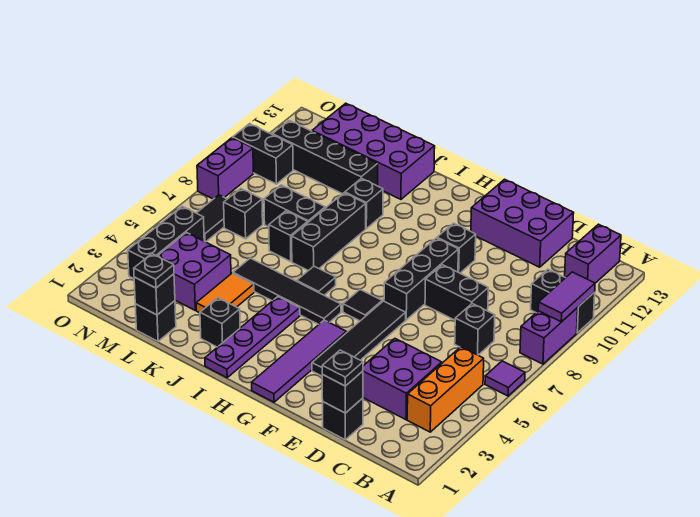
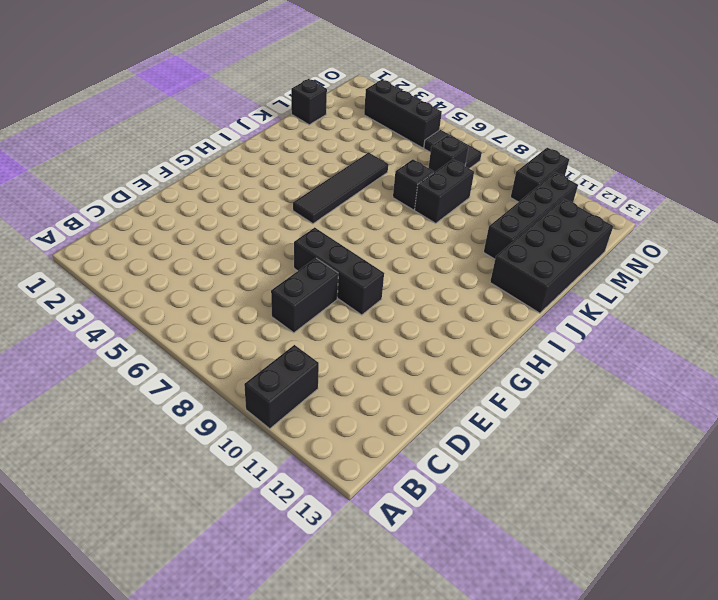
black 2x4 brick [490,199,613,313] -> purple 2x4 brick [312,103,435,199]
none -> purple 1x1 tile [485,361,525,396]
none -> purple 1x2 brick [520,308,578,364]
none -> orange 1x3 brick [407,347,484,432]
none -> purple 1x2 brick [565,224,621,283]

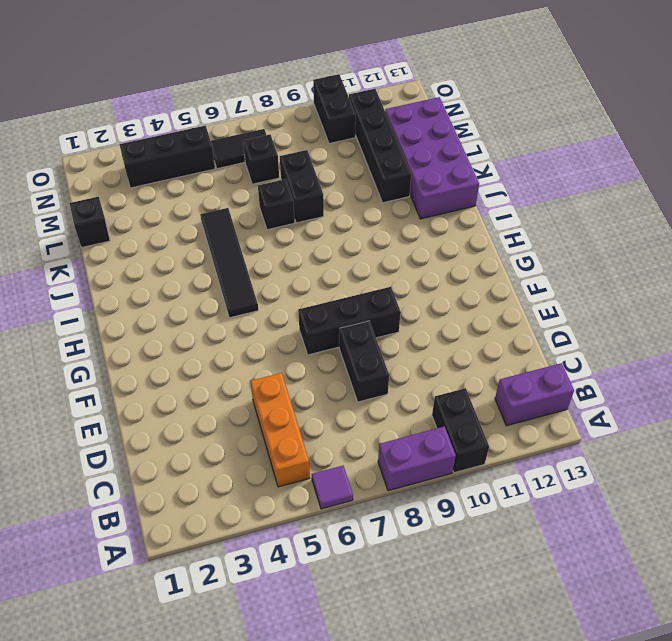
orange 1x3 brick [251,373,310,487] -> orange 1x3 brick turned to [407,347,484,432]
none -> purple 2x2 brick [363,339,442,420]
none -> black 1x1 brick [455,304,495,355]
none -> black 1x1 brick [323,398,363,440]
none -> purple 2x3 brick [471,179,574,267]

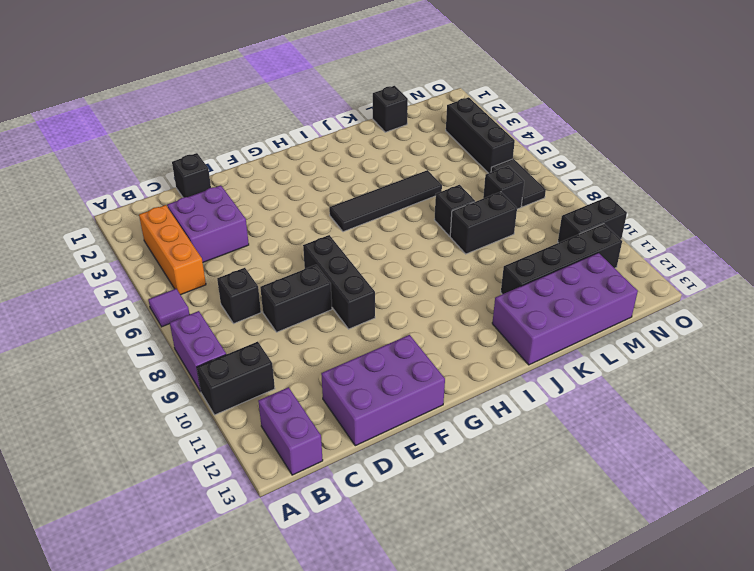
none -> black 1x4 tile [312,301,406,376]
none -> black 1x1 brick [437,223,476,273]
none -> purple 1x4 tile [252,320,346,402]
none -> black 1x1 tile [343,290,382,321]

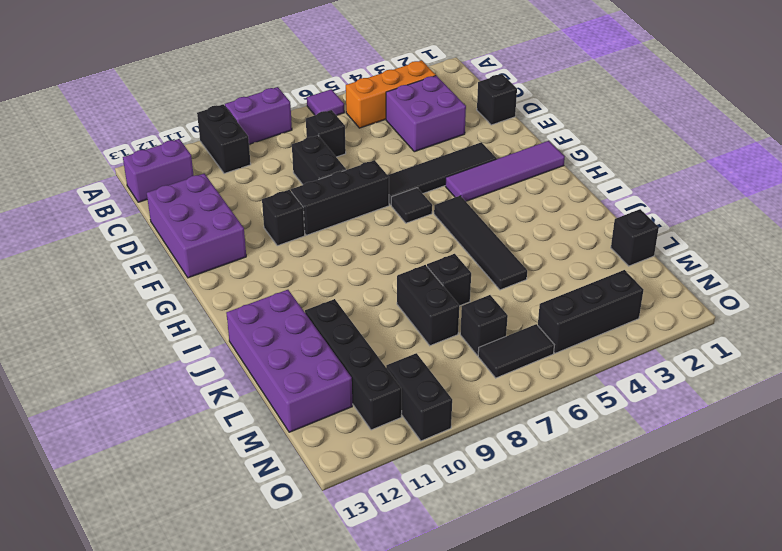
none -> purple 1x4 plate [205,297,300,378]
none -> black 1x1 tile [297,266,336,295]
none -> black 1x1 brick [200,298,240,347]
none -> black 1x3 brick [292,193,366,271]

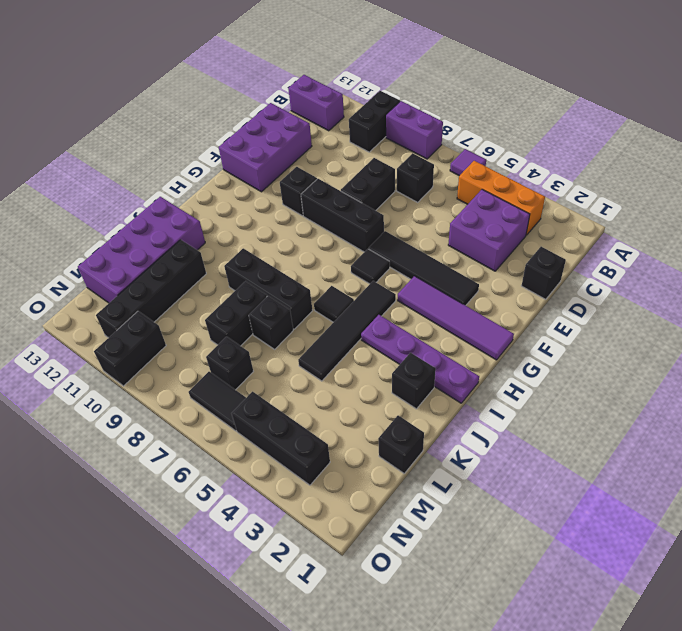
none -> black 1x1 brick [345,178,383,228]
none -> orange 1x2 tile [196,273,254,313]
none -> purple 2x2 brick [158,233,231,310]
none -> purple 1x2 brick [197,138,253,199]

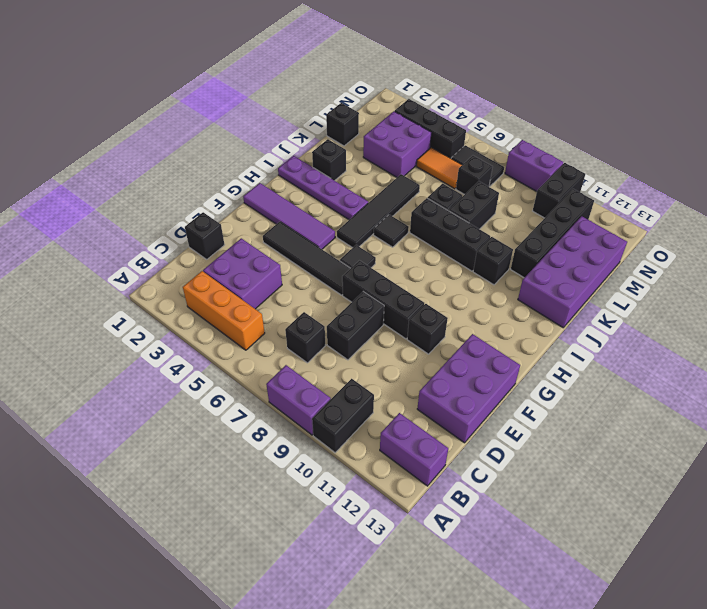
orange 1x2 tile [417,147,462,189] -> orange 1x2 tile moved to [196,273,254,313]
none -> purple 1x1 tile [485,361,525,396]
none -> purple 1x2 tile [538,272,595,322]
none -> black 1x1 brick [322,371,363,413]
none -> black 1x1 brick [134,274,175,315]

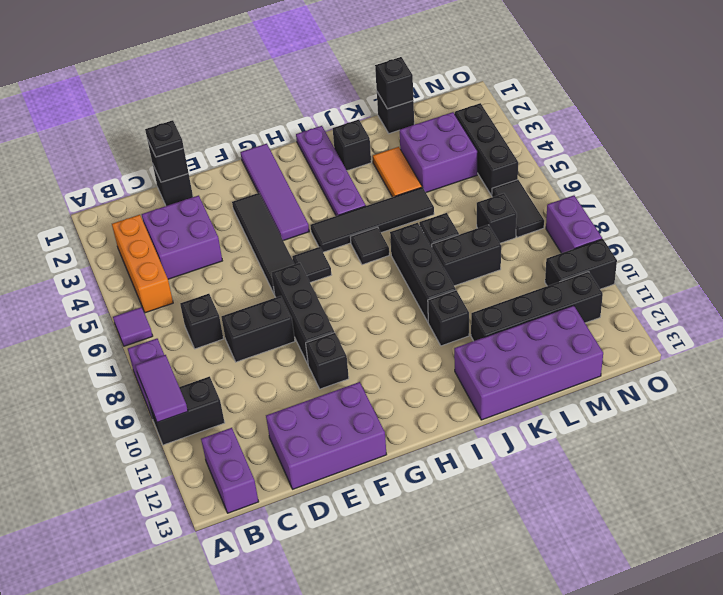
none -> black 1x1 plate [134,254,174,288]

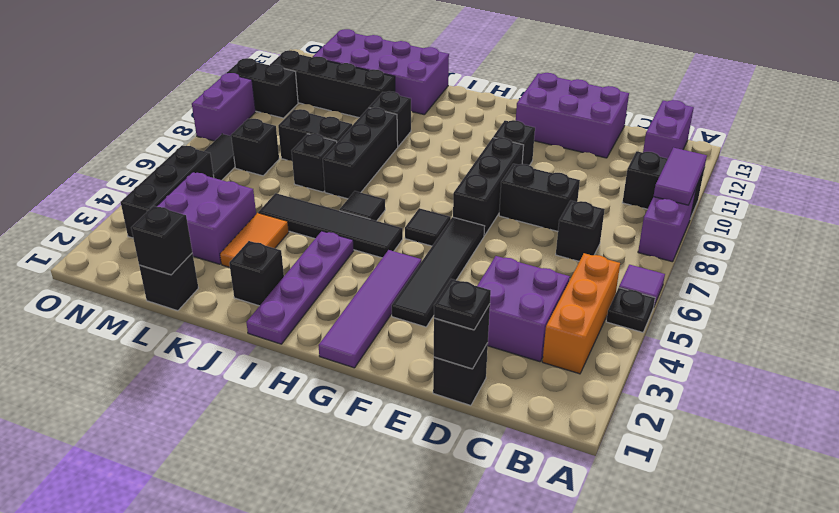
black 1x1 plate [606,288,655,332] -> black 1x1 plate moved to [134,254,174,288]

